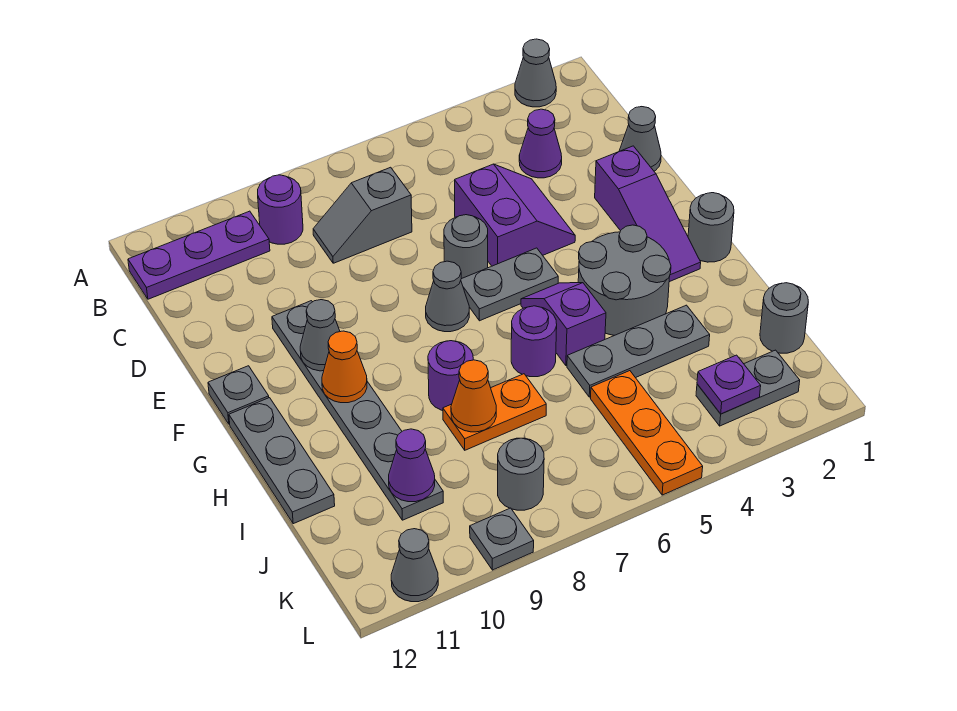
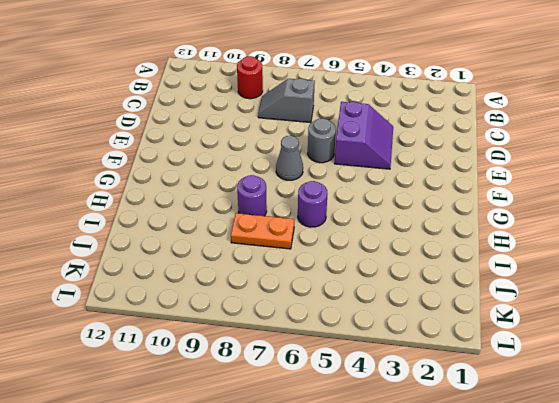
red 1x1 round brick [237,56,263,99] -> purple 1x1 round brick [258,175,303,244]
none -> grey 1x1 cone [515,39,556,107]
none -> purple 1x3 plate [128,211,270,299]
none -> purple 1x1 cone [519,109,562,178]
none -> grey 1x1 cone [619,107,661,171]

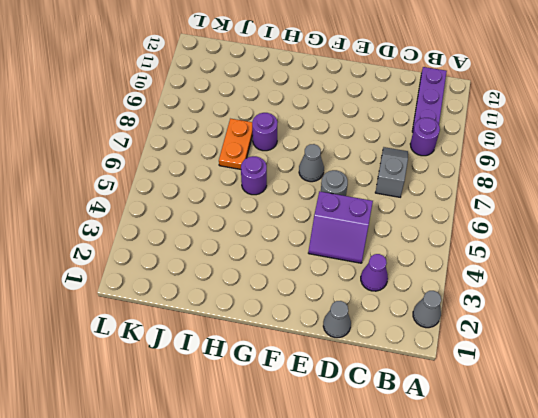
none -> purple 1x3 slope [595,146,701,282]
none -> grey 1x6 plate [272,301,443,520]
none -> grey 1x2 plate [461,248,558,321]
none -> grey 1x1 plate [208,366,269,424]

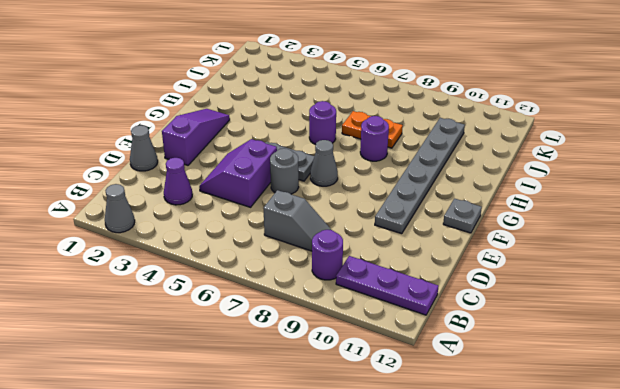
none -> grey 1x1 round brick [688,193,734,262]
none -> grey 2x2 round brick [578,225,671,335]
none -> purple 1x2 slope [521,283,606,366]
none -> grey 1x3 plate [229,398,335,524]

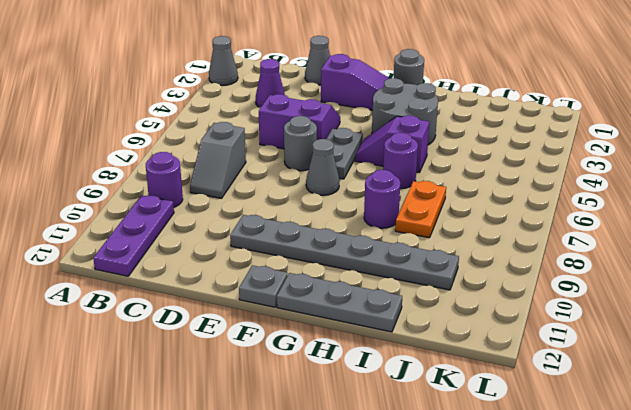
none -> grey 1x3 plate [567,305,710,397]
none -> grey 1x1 round brick [760,283,808,353]
none -> orange 1x3 plate [591,371,703,495]
none -> grey 1x2 plate [696,350,800,426]

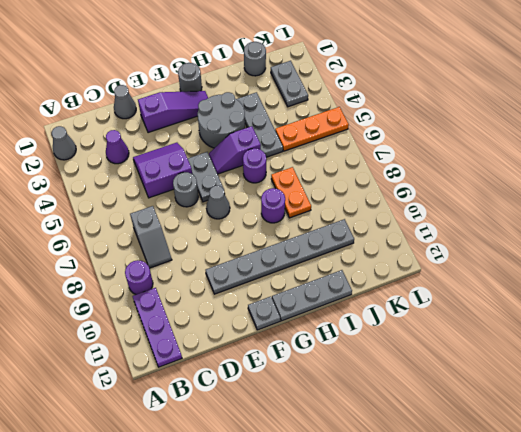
none -> grey 1x1 round brick [498,438,544,510]
none -> grey 1x1 plate [470,508,534,570]
none -> grey 1x1 cone [391,529,438,602]
none -> grey 1x1 cone [300,300,340,371]

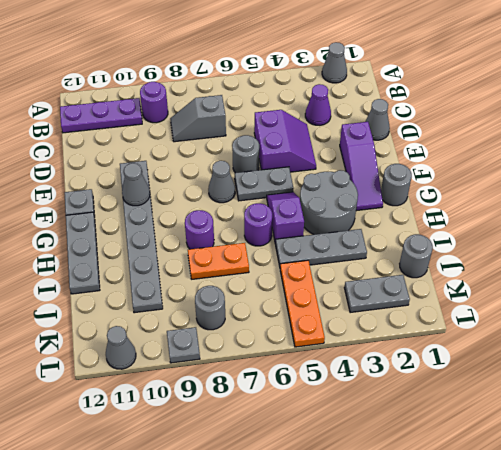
none -> orange 1x1 cone [322,331,367,403]
none -> orange 1x1 cone [451,360,496,432]
none -> purple 1x1 cone [389,429,435,502]
none -> purple 1x1 plate [697,355,761,414]

